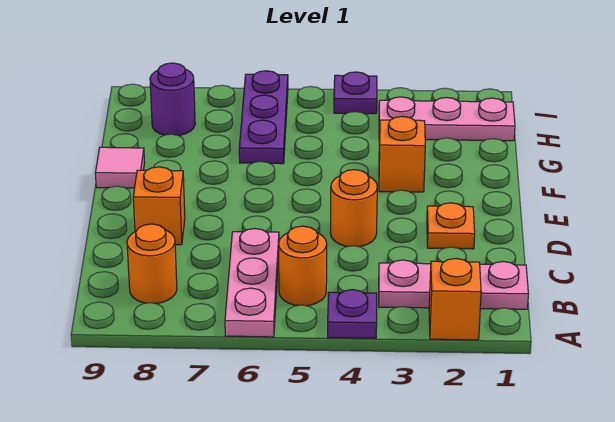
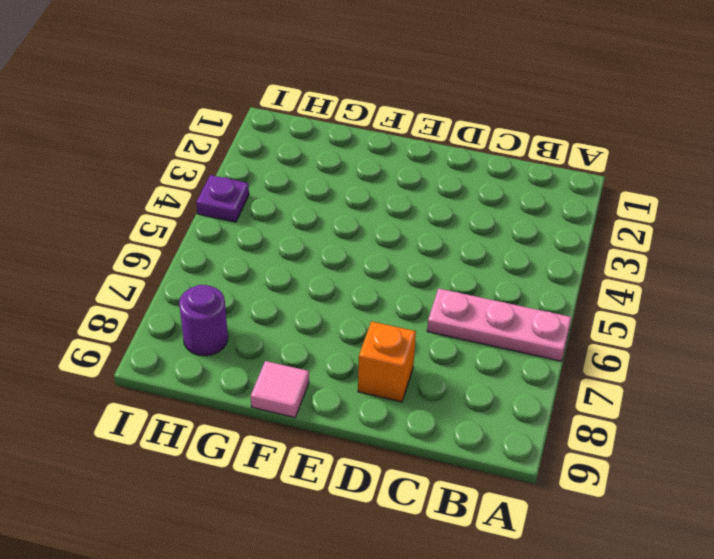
none -> orange 1x1 brick [429,258,481,340]
none -> purple 1x1 plate [328,290,377,338]
none -> pink 1x3 plate [379,260,528,309]

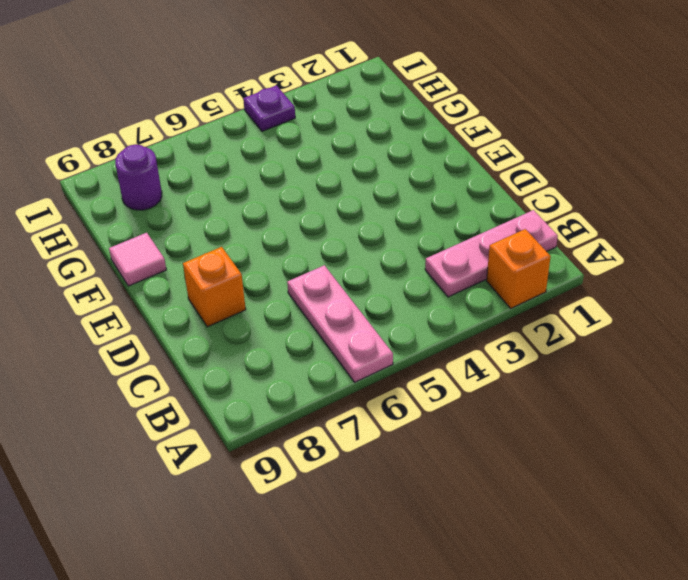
none -> purple 1x1 plate [328,290,377,338]
none -> orange 1x1 round brick [279,226,327,306]
none -> orange 1x1 round brick [127,224,177,304]

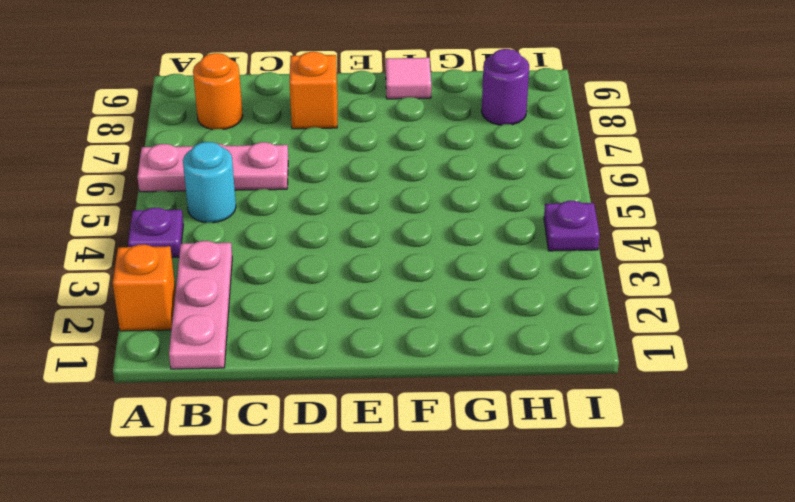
cyan 1x1 round brick [183,142,236,223] -> orange 1x1 round brick [279,226,327,306]
none -> orange 1x1 plate [427,203,475,249]
none -> orange 1x1 round brick [330,170,377,247]
none -> orange 1x1 brick [379,117,425,192]

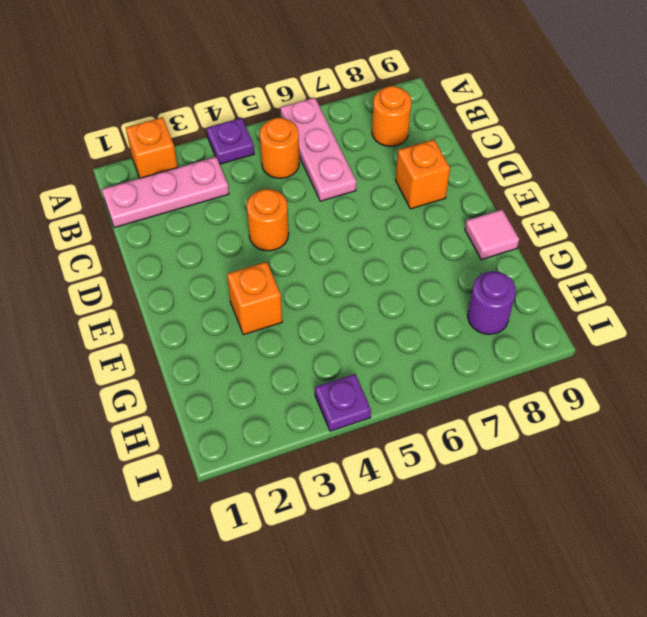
none -> orange 1x1 plate [427,203,475,249]
none -> purple 1x3 plate [239,71,288,164]
none -> pink 1x3 plate [379,97,515,141]

